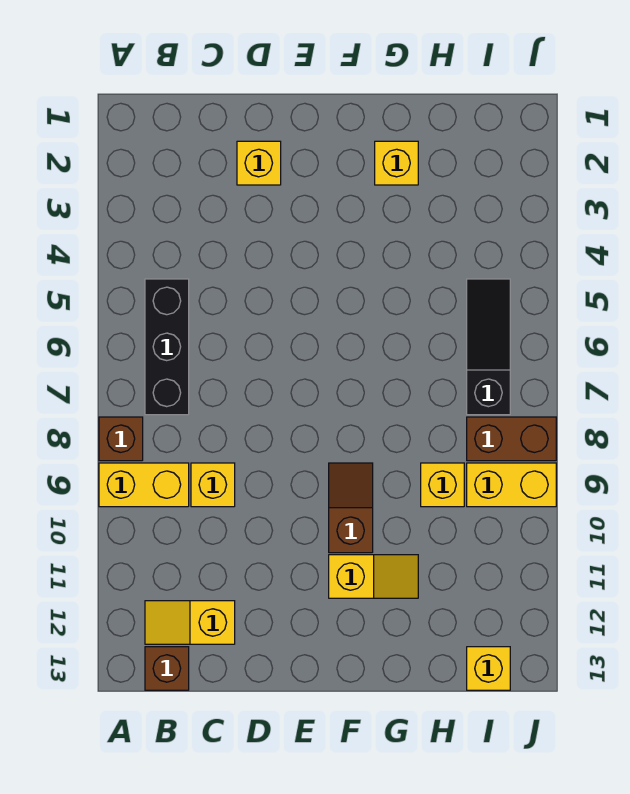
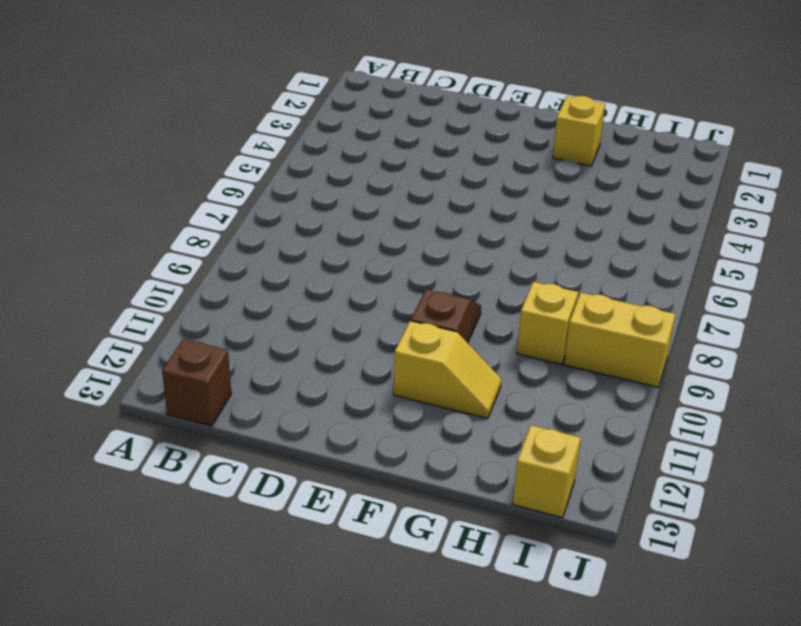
none -> brown 1x1 brick [99,417,143,461]
none -> yellow 1x2 brick [99,463,189,507]
none -> black 1x3 brick [145,279,189,415]

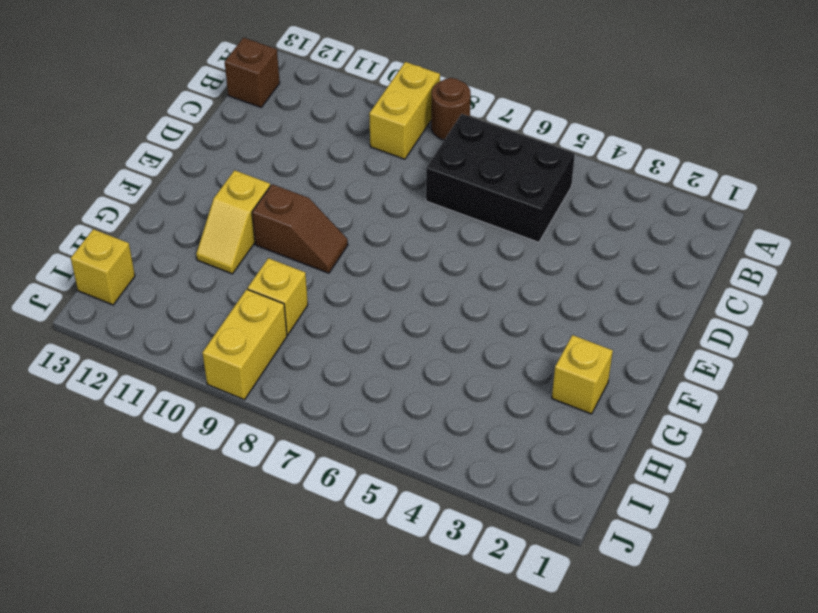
brown 1x1 round brick [431,78,471,140] -> brown 1x1 brick [99,417,143,461]
black 2x3 brick [426,114,575,242] -> black 1x3 brick [145,279,189,415]
none -> yellow 1x2 slope [145,601,235,644]
none -> yellow 1x1 brick [191,463,235,507]
none -> yellow 1x1 brick [237,141,281,185]

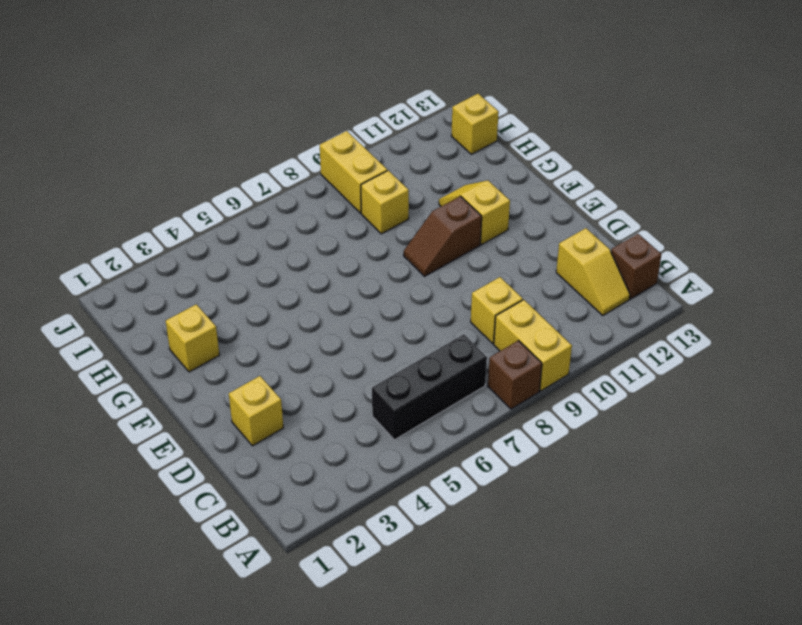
none -> black 1x3 slope [467,279,510,415]
none -> brown 1x2 brick [467,417,556,461]

